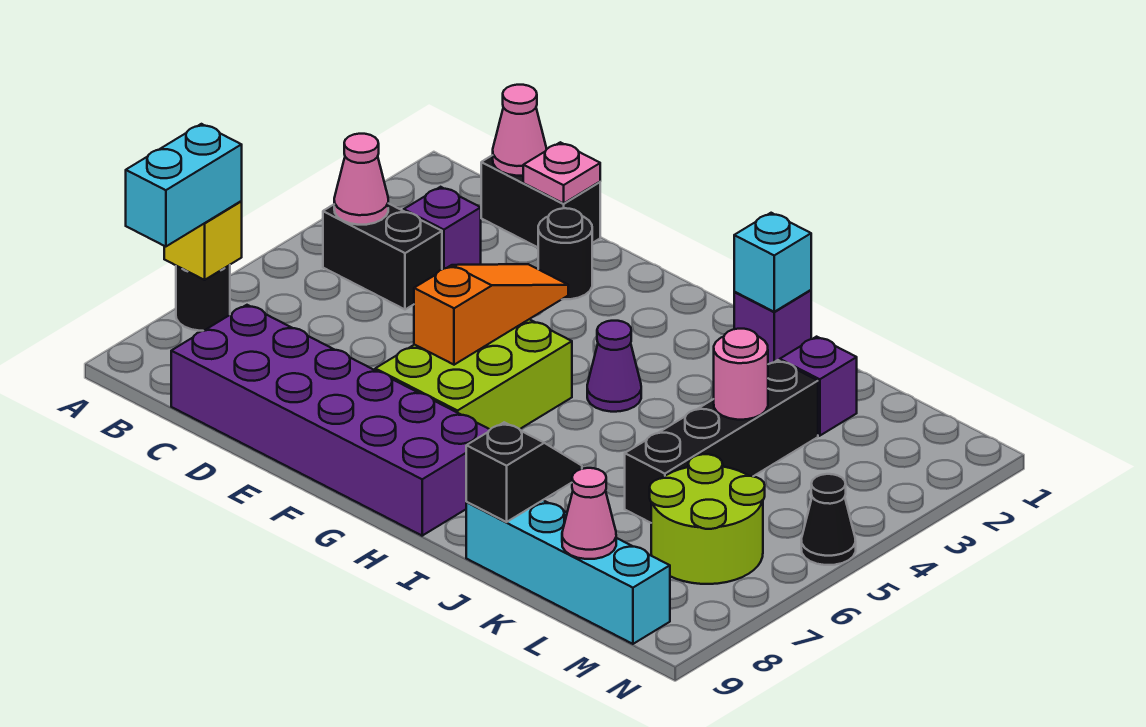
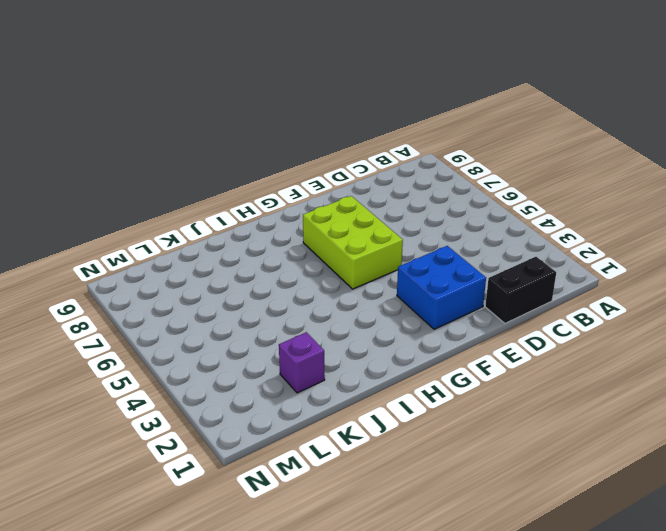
blue 2x2 brick [397,246,486,329] -> black 1x1 round brick [538,208,592,300]
none -> black 1x1 round brick [176,265,230,331]
none -> black 1x2 brick [323,203,442,310]
none -> purple 1x1 brick [404,187,481,269]

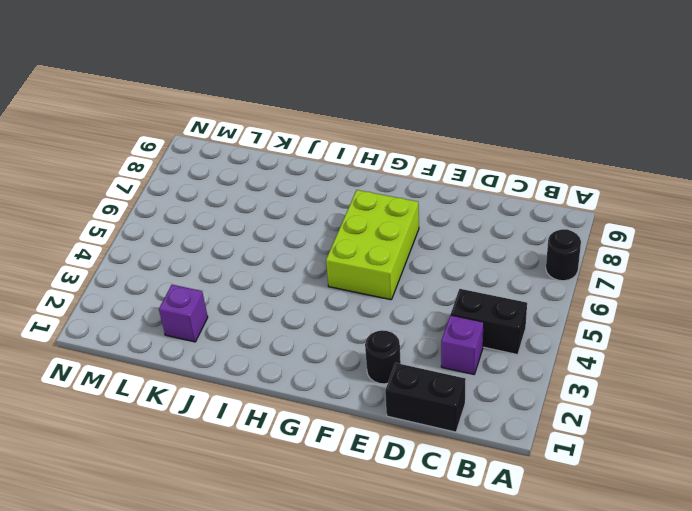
none -> purple 2x6 brick [171,305,490,536]
none -> purple 1x1 cone [587,321,641,412]
none -> purple 1x1 brick [734,290,811,364]

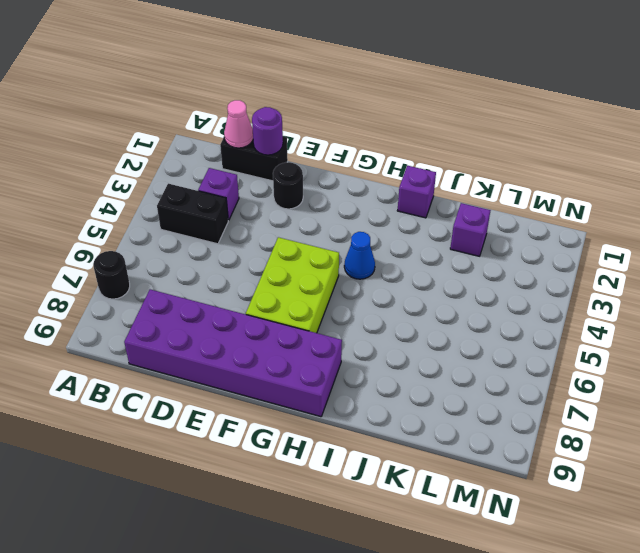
purple 1x1 round brick [252,107,283,155] -> pink 1x1 plate [523,142,600,204]
blue 1x1 cone [344,232,375,279] -> purple 1x1 cone [587,321,641,412]
none -> cyan 1x4 brick [466,500,670,644]
none -> black 1x4 brick [625,360,818,523]
none -> lime 2x2 round brick [650,454,765,584]

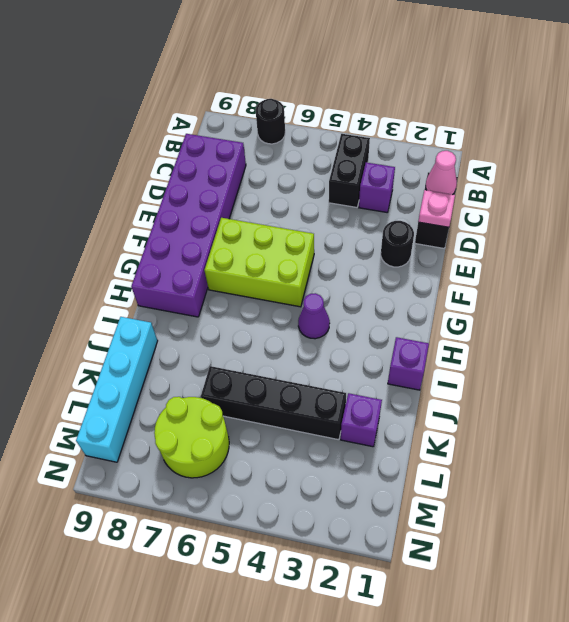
none -> black 1x1 cone [801,474,856,565]
none -> yellow 1x1 brick [164,201,242,280]
none -> pink 1x1 cone [334,134,388,225]

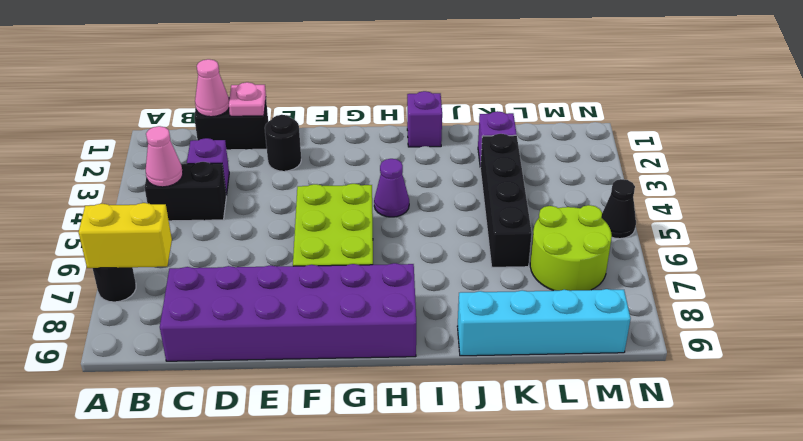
yellow 1x2 brick [78,203,172,268] -> yellow 1x1 brick [164,201,242,280]
none -> orange 1x3 slope [414,264,568,365]
none -> cyan 1x1 brick [734,213,811,312]
none -> black 1x2 slope [466,422,582,522]

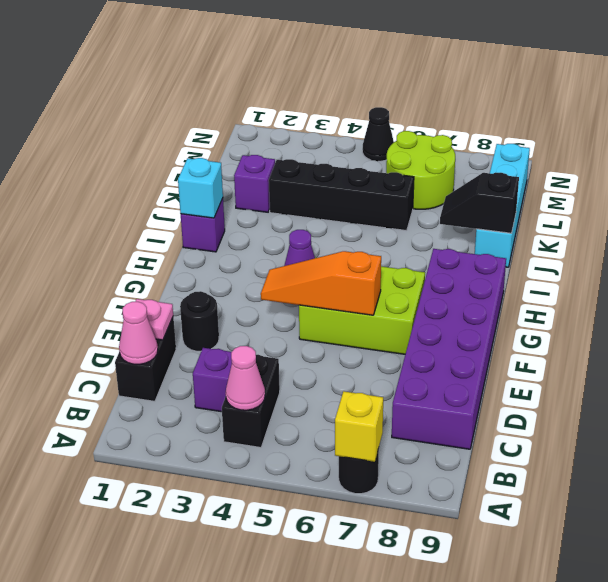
none -> pink 1x1 round brick [714,329,768,420]
none -> pink 1x1 cone [562,468,616,559]
none -> cyan 1x2 brick [126,124,242,247]

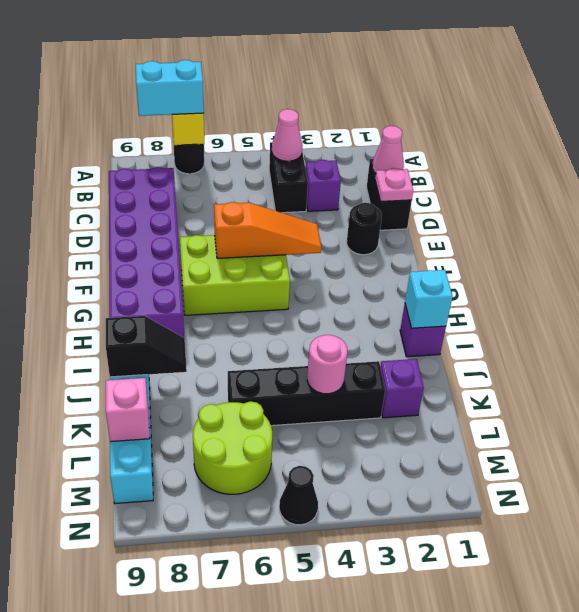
pink 1x1 brick [106,378,150,442] -> pink 1x1 cone [562,468,616,559]
none -> purple 1x1 cone [587,321,641,412]

